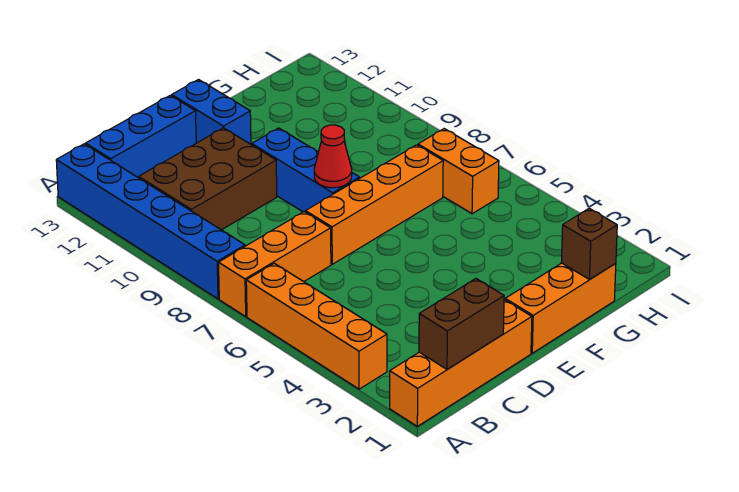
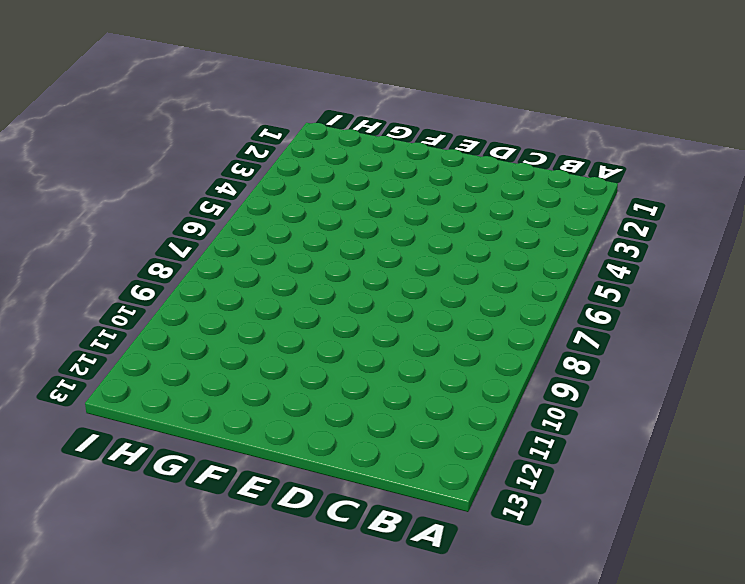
none -> orange 1x4 brick [390,300,532,426]
none -> orange 1x4 brick [246,263,387,389]
none -> orange 1x3 brick [219,212,331,316]

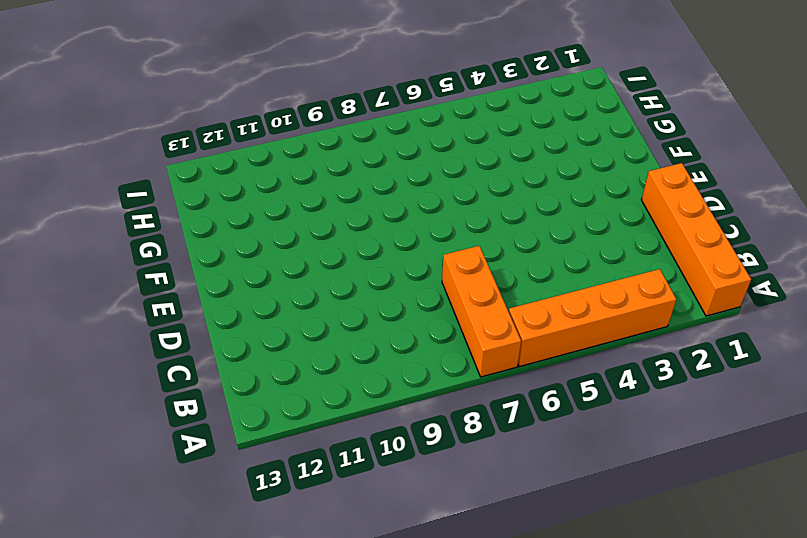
none -> blue 1x6 brick [56,144,245,299]
none -> brown 2x3 brick [139,128,277,230]
none -> blue 1x3 brick [86,95,196,178]

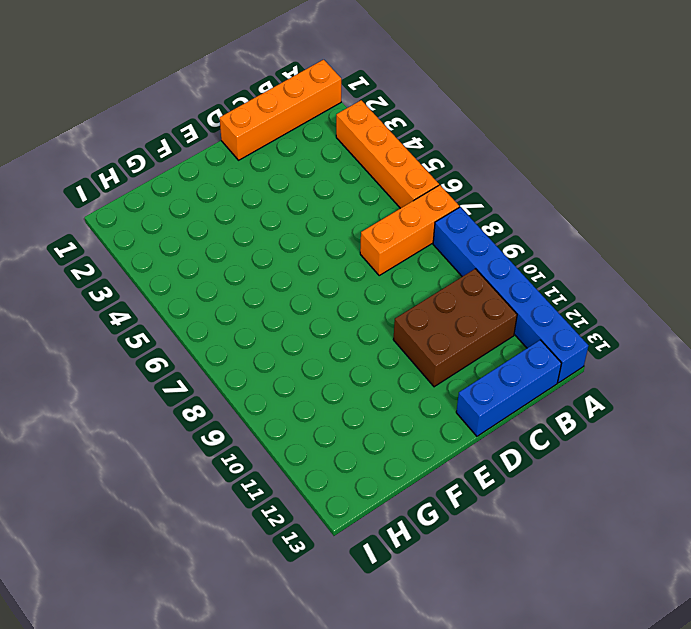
none -> orange 1x4 brick [306,145,443,264]
none -> orange 1x3 brick [505,263,616,353]
none -> blue 1x3 brick [252,128,360,212]

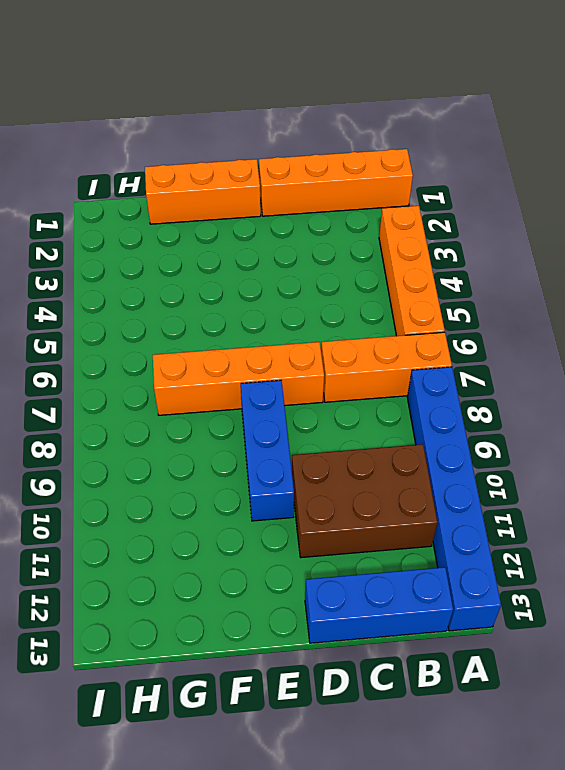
none -> blue 1x2 brick [172,80,251,144]
none -> orange 1x2 brick [418,129,499,214]
none -> brown 1x2 brick [419,279,504,369]

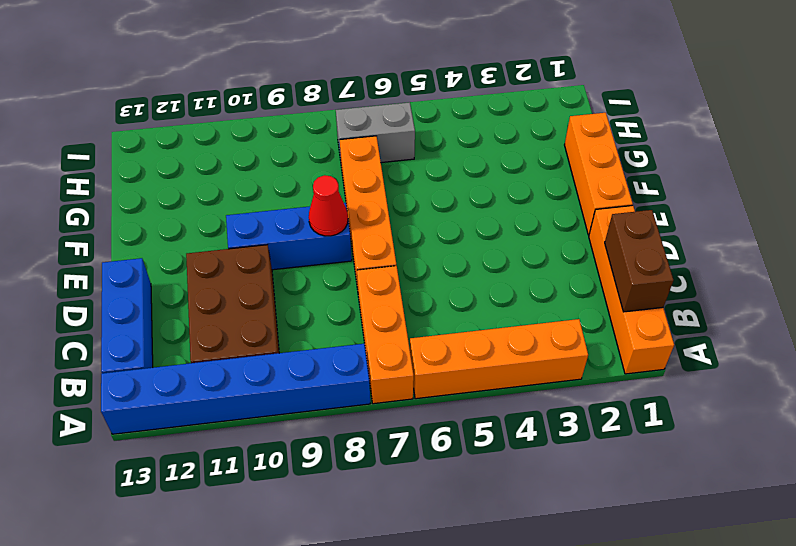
grey 1x2 brick [336,102,415,163] -> orange 1x2 brick [418,129,499,214]
none -> blue 1x2 brick [172,80,251,144]
none -> brown 1x1 brick [561,208,617,279]

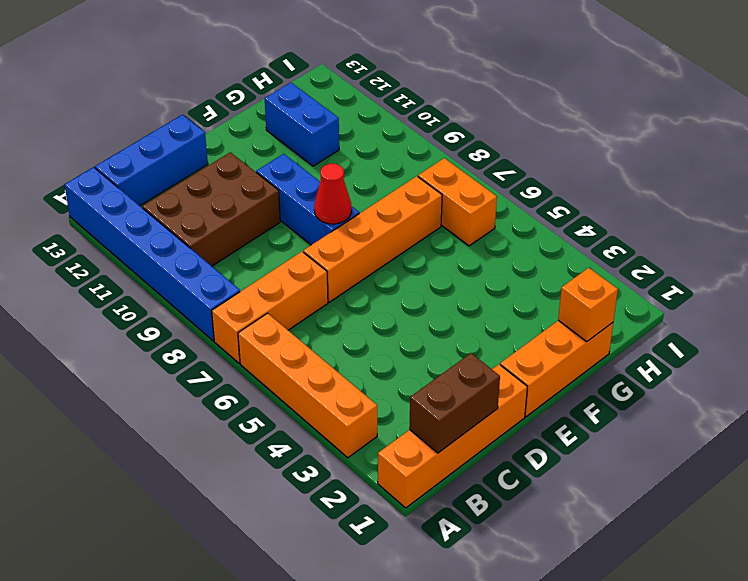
orange 1x1 brick [558,268,618,341] -> brown 1x1 brick [561,208,617,279]
blue 1x2 brick [265,83,339,166] -> blue 1x2 brick moved to [172,80,251,144]

